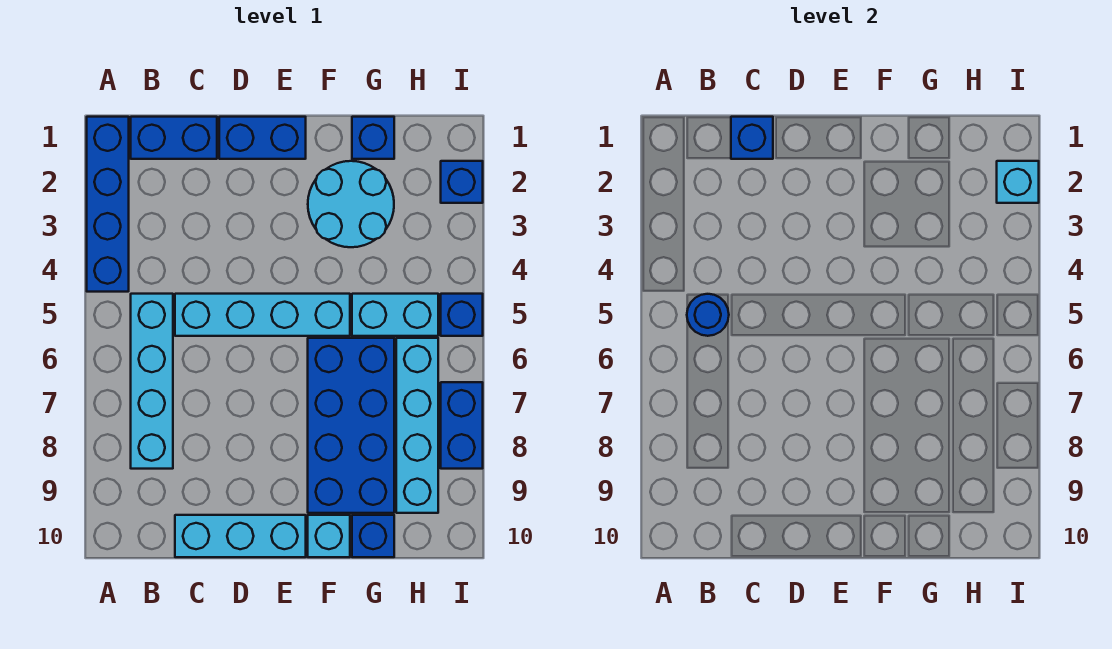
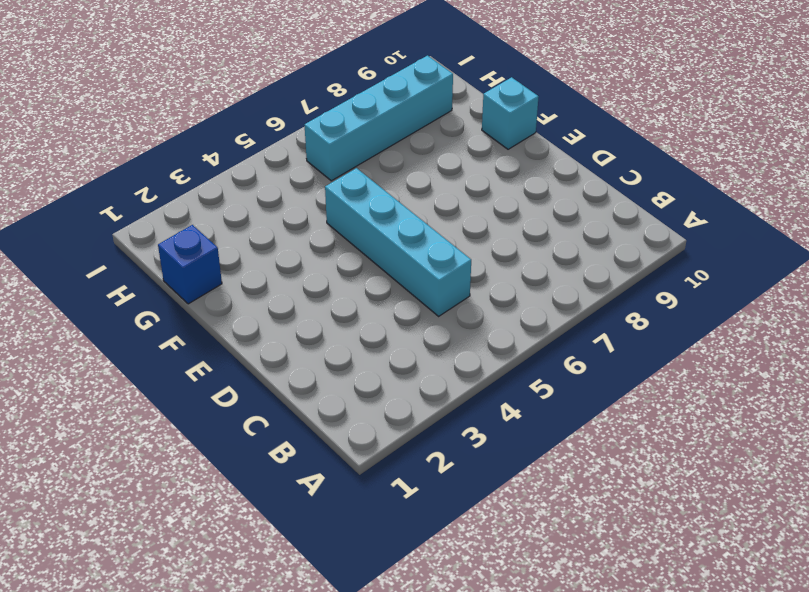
none -> blue 1x4 brick [87,117,129,292]
none -> blue 1x2 brick [131,117,217,159]
none -> cyan 1x4 brick [131,294,173,469]

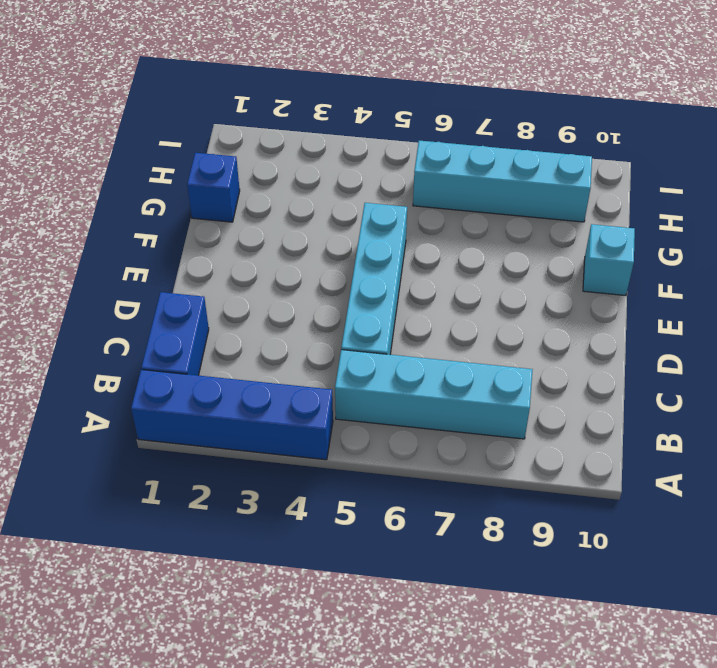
none -> cyan 1x3 brick [175,515,306,557]
none -> blue 1x2 brick [219,117,306,159]
none -> cyan 2x2 round brick [308,161,394,247]

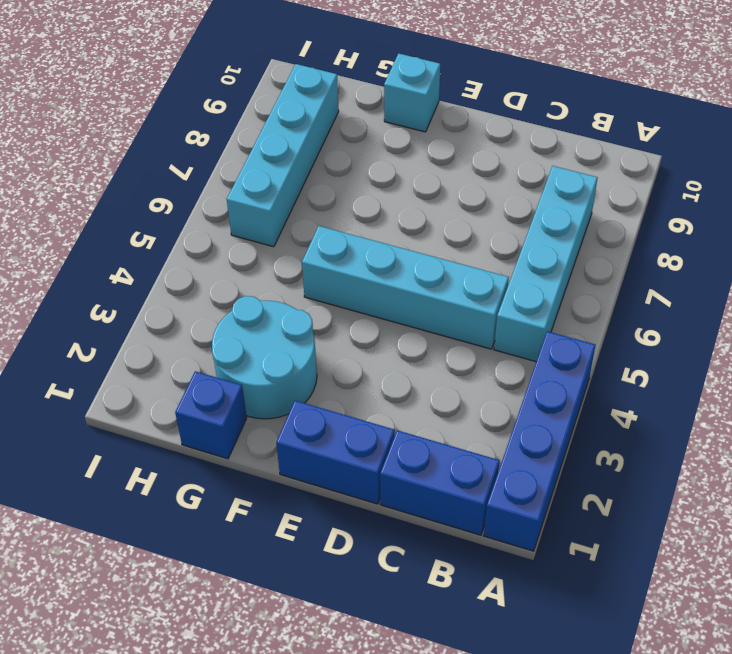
none -> cyan 1x3 brick [175,515,306,557]
none -> blue 2x4 brick [308,338,394,513]
none -> cyan 1x2 brick [352,294,438,336]

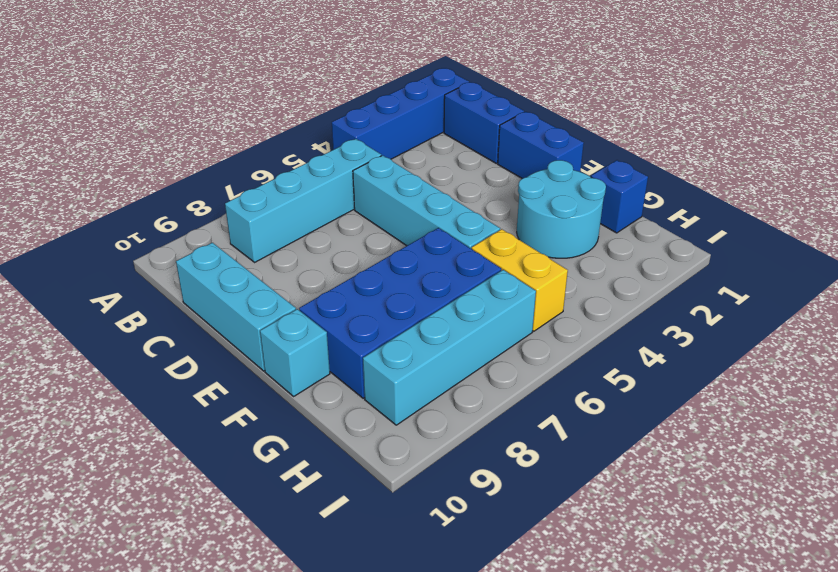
yellow 1x2 brick [472,229,568,331] -> cyan 1x2 brick [352,294,438,336]
none -> blue 1x1 brick [352,515,394,557]
none -> blue 1x1 brick [441,161,483,203]
none -> blue 1x1 brick [441,294,483,336]

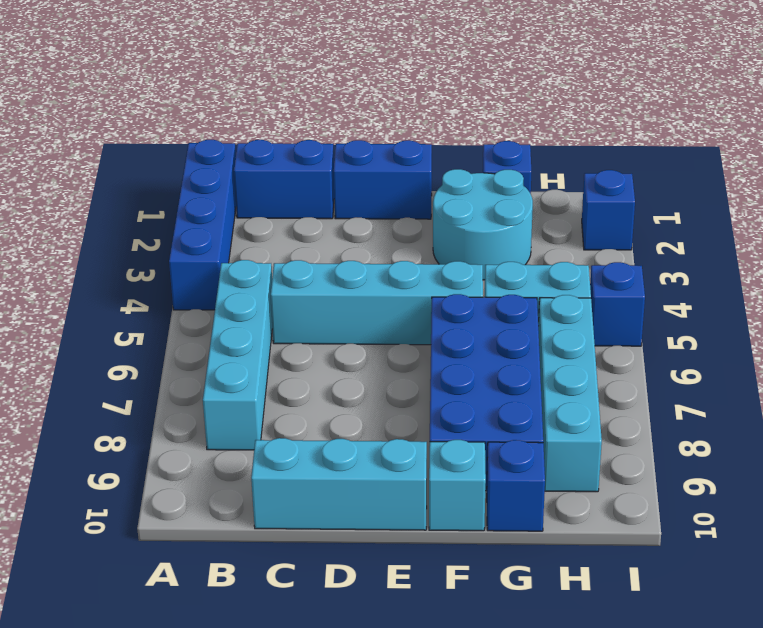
none -> blue 1x2 brick [441,382,483,469]
none -> blue 1x1 round brick [687,294,729,336]
none -> blue 1x1 brick [731,117,773,159]

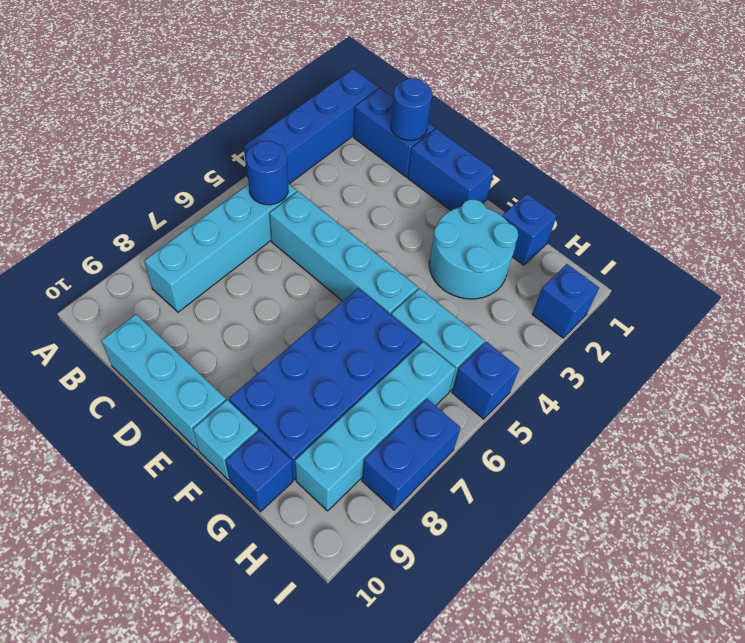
blue 1x1 round brick [391,78,432,140] -> blue 1x1 brick [731,117,773,159]
none -> cyan 1x1 brick [997,161,1039,203]

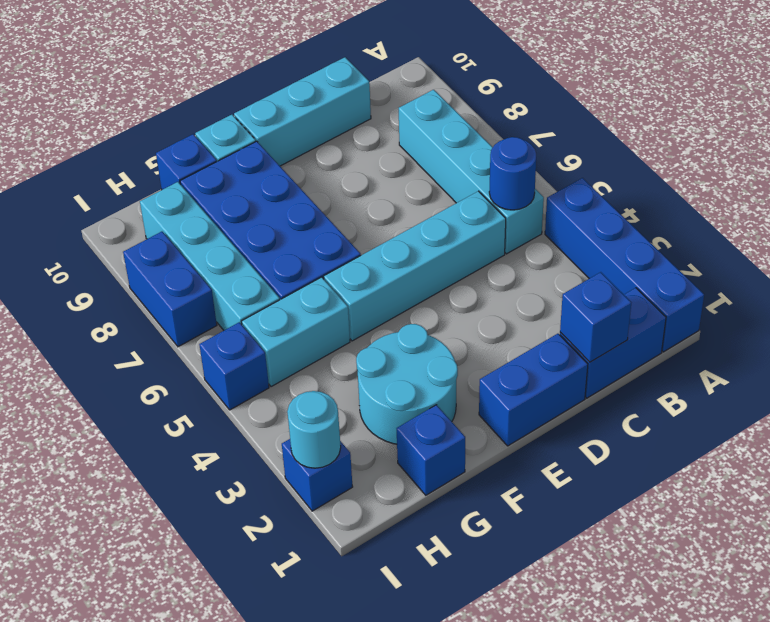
cyan 1x1 round brick [287,391,341,468] -> cyan 1x1 brick [997,161,1039,203]

